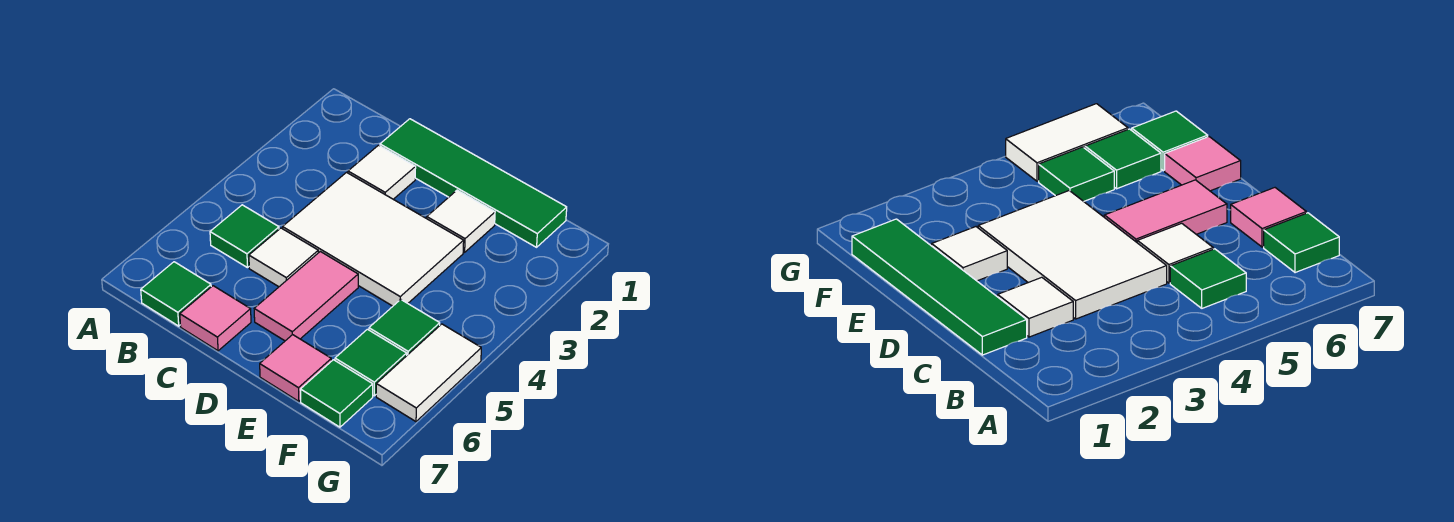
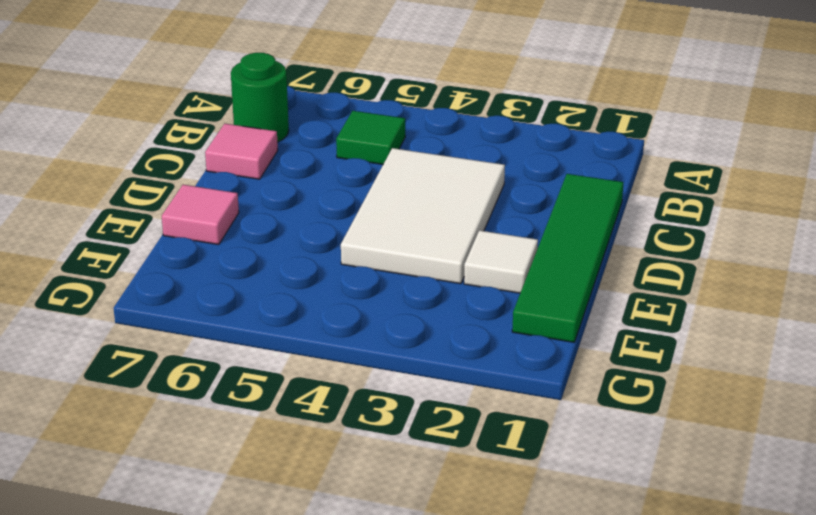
green 1x1 round brick [231,53,289,142] -> green 1x1 tile [141,262,211,326]
none -> white 1x1 tile [348,145,416,199]
none -> white 1x1 tile [249,228,318,287]
none -> pink 1x2 tile [254,252,358,341]

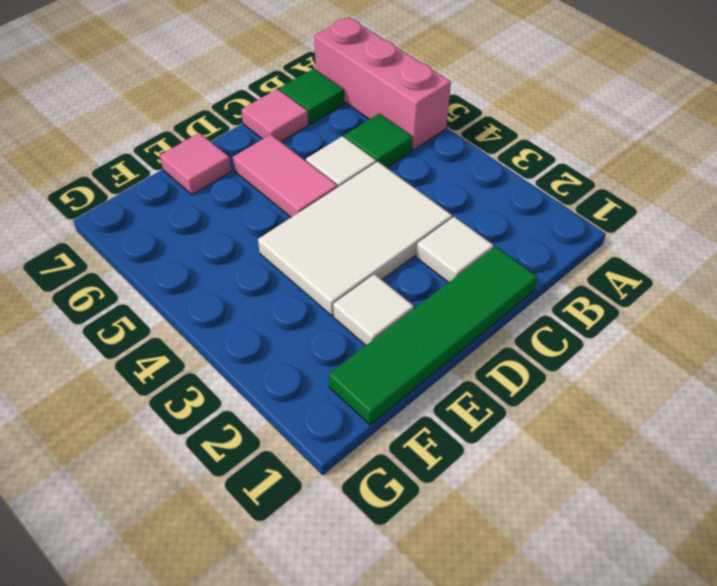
pink 1x3 brick [314,17,451,150] -> none
none -> green 1x1 tile [369,299,440,355]
none -> green 1x1 tile [335,329,407,396]
none -> green 1x1 tile [300,360,373,427]

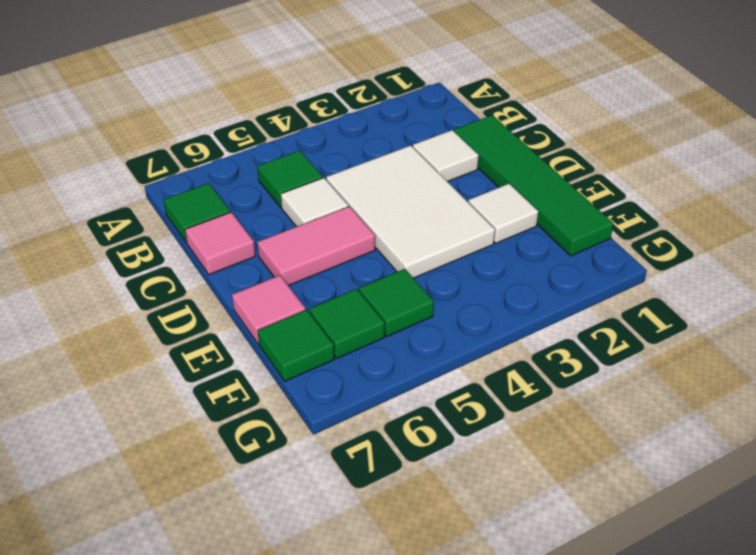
none -> white 1x2 tile [376,324,481,422]

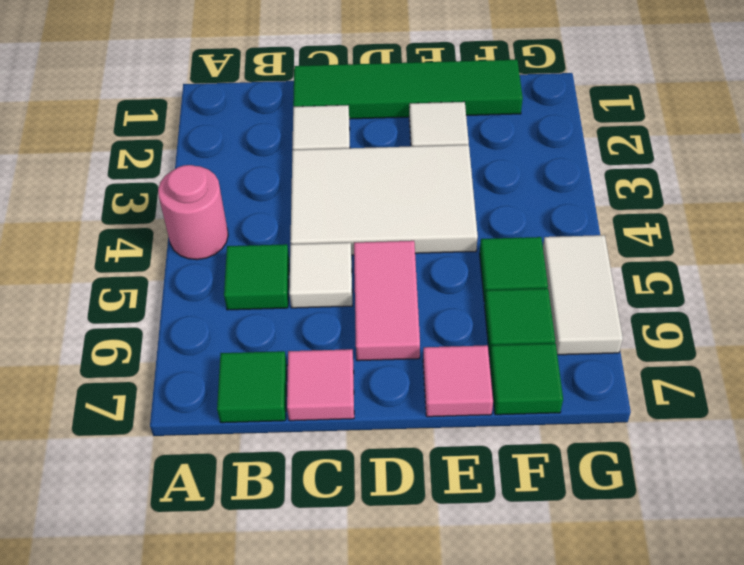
pink 1x1 round brick [158,165,228,260] -> none

